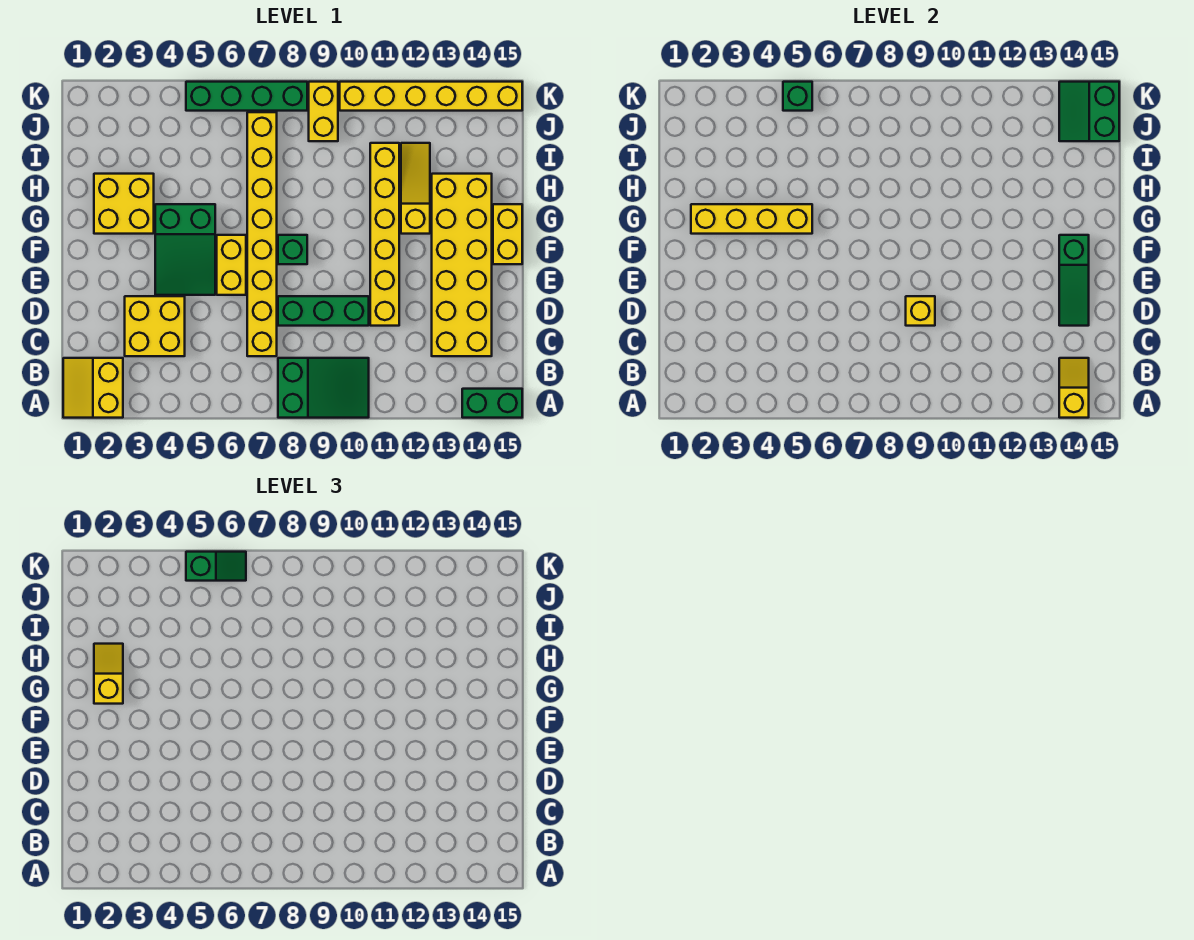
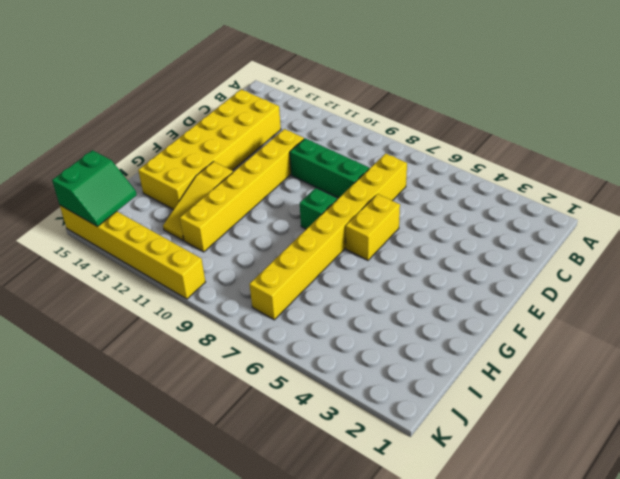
none -> yellow 2x2 slope [63,358,123,418]
none -> green 2x3 slope [278,358,369,418]
none -> green 1x2 brick [462,389,522,418]

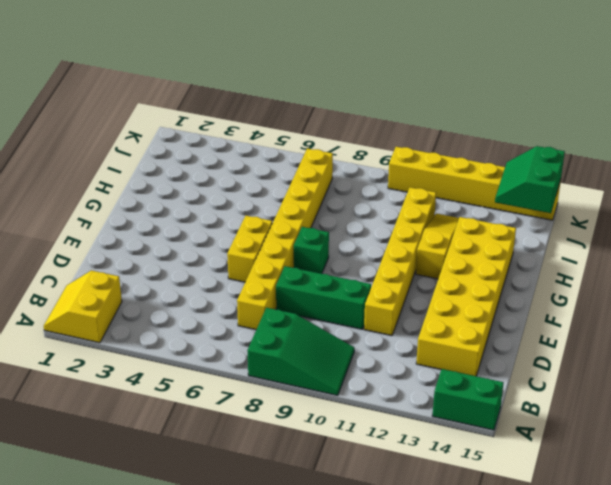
none -> yellow 2x2 brick [125,296,185,356]
none -> green 2x3 slope [155,204,215,295]
none -> yellow 1x2 brick [493,204,522,264]

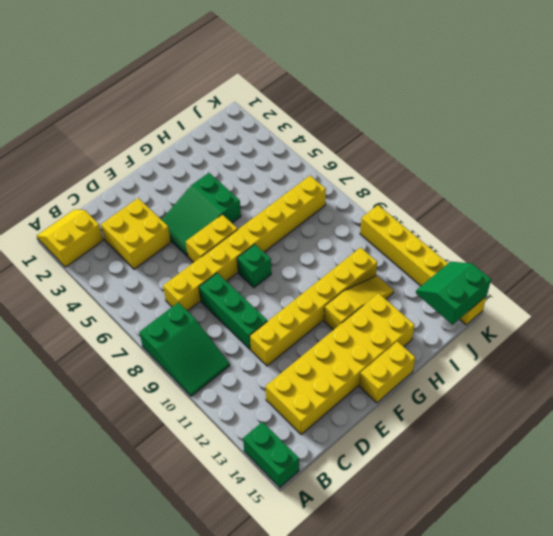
none -> yellow 2x2 brick [94,174,154,234]
none -> yellow 1x2 brick [309,82,338,141]
none -> green 1x4 brick [186,82,307,111]

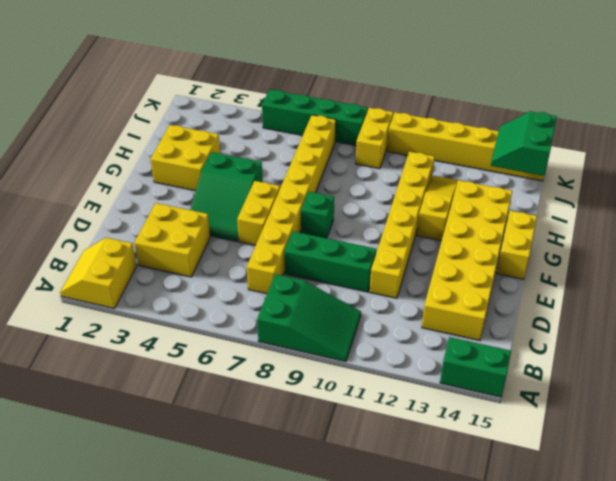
none -> yellow 1x2 slope [1059,358,1089,418]
none -> yellow 1x1 brick [906,296,935,326]
none -> green 1x3 slope [1059,235,1089,326]

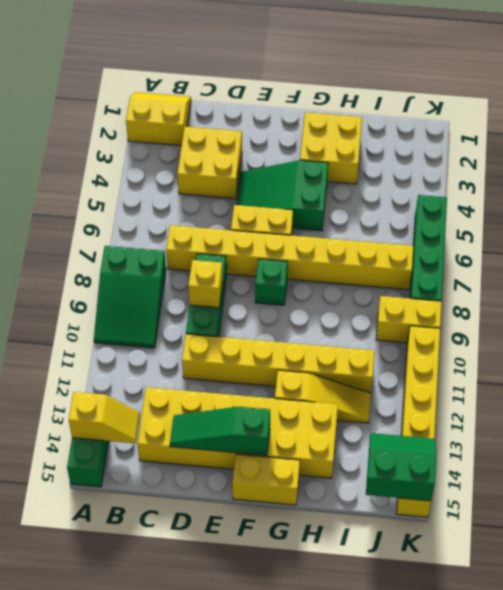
none -> yellow 1x4 brick [691,204,812,234]
none -> green 1x1 brick [783,82,812,111]
none -> yellow 1x2 slope [94,644,123,704]

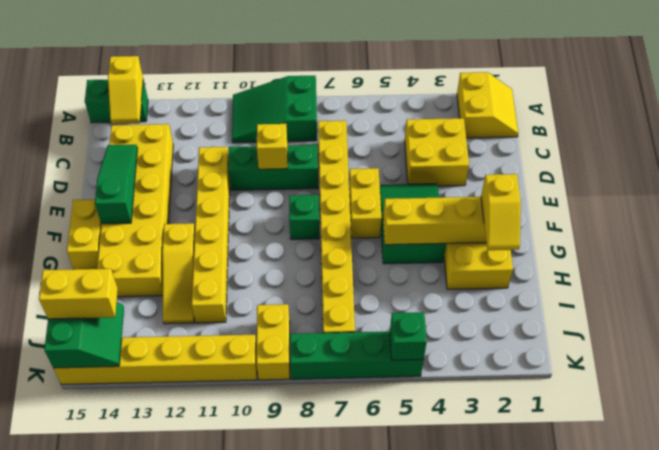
yellow 1x2 brick [39,269,118,319] -> none
none -> green 1x2 slope [186,552,246,581]

